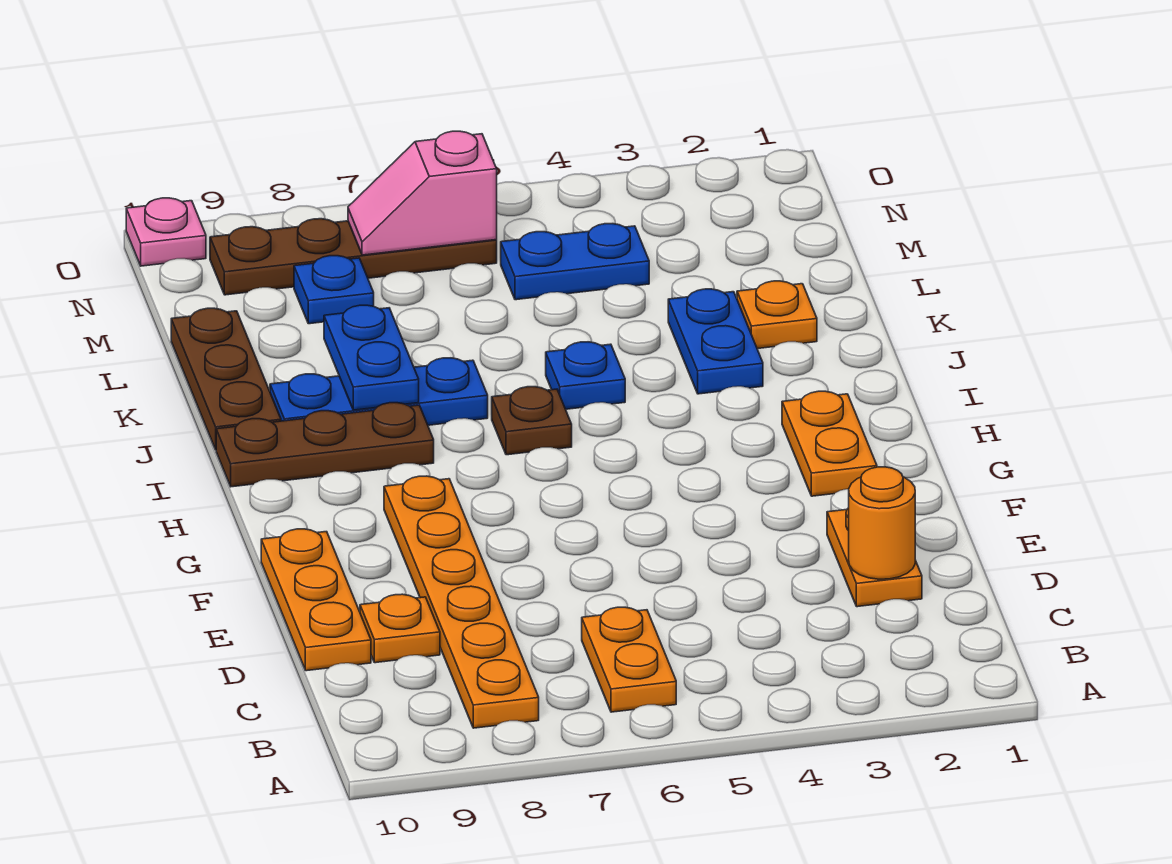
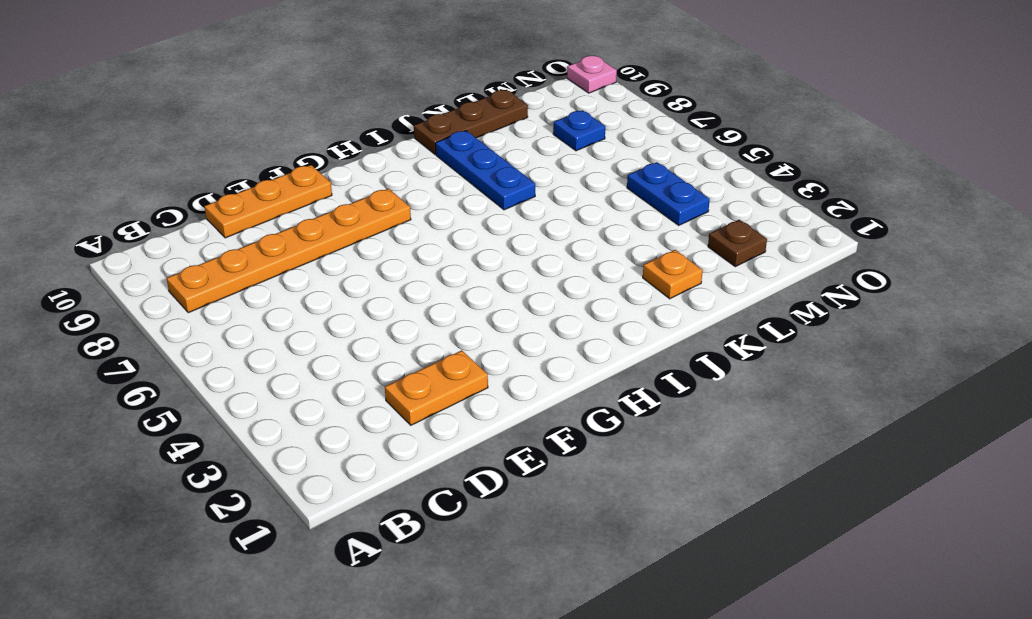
brown 1x1 plate [708,220,767,267] -> brown 1x1 plate moved to [492,387,572,455]
none -> orange 1x2 plate [582,607,676,712]
none -> orange 1x1 plate [360,594,440,663]
none -> orange 1x2 plate [782,391,877,496]

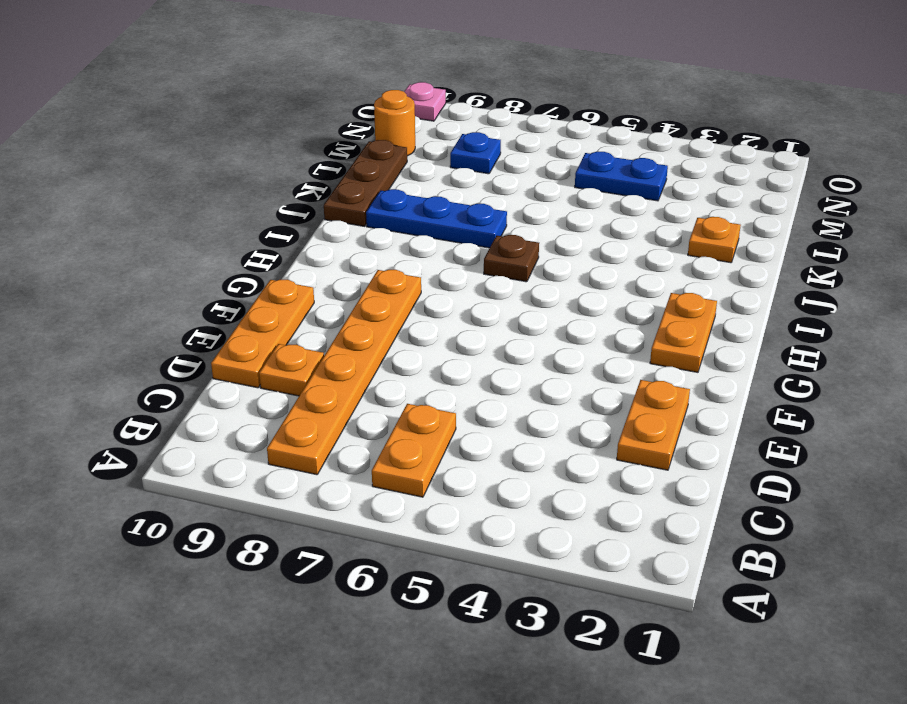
orange 1x1 round brick [374,90,415,156] -> orange 1x1 round brick moved to [849,467,915,579]
none -> brown 1x3 plate [216,403,434,487]
none -> blue 1x2 plate [668,289,763,394]
none -> blue 1x1 plate [546,342,625,409]

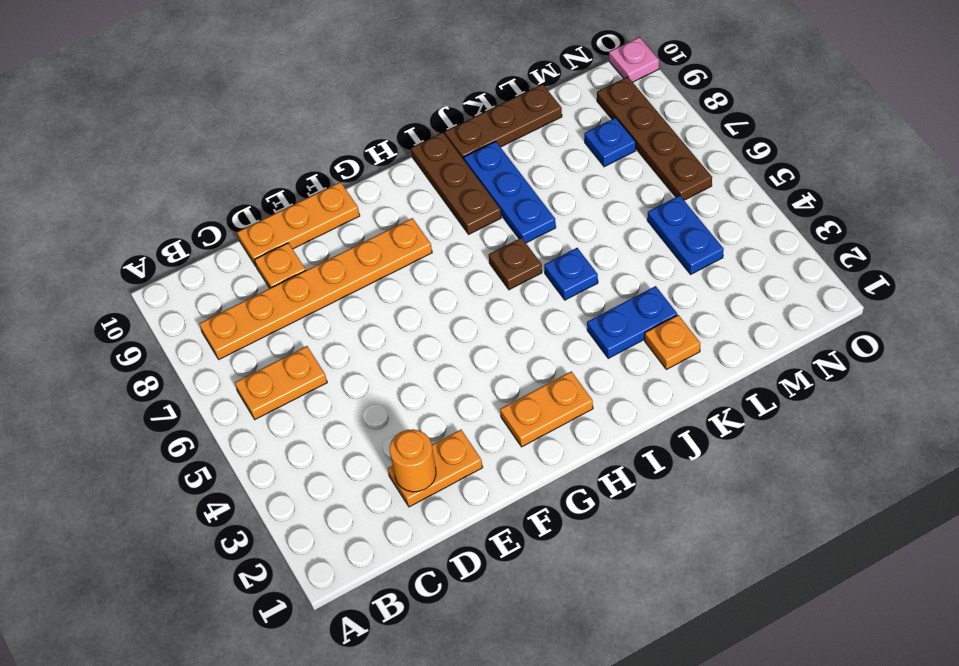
none -> blue 1x2 plate [324,305,419,410]
none -> pink 1x2 slope [348,131,497,255]

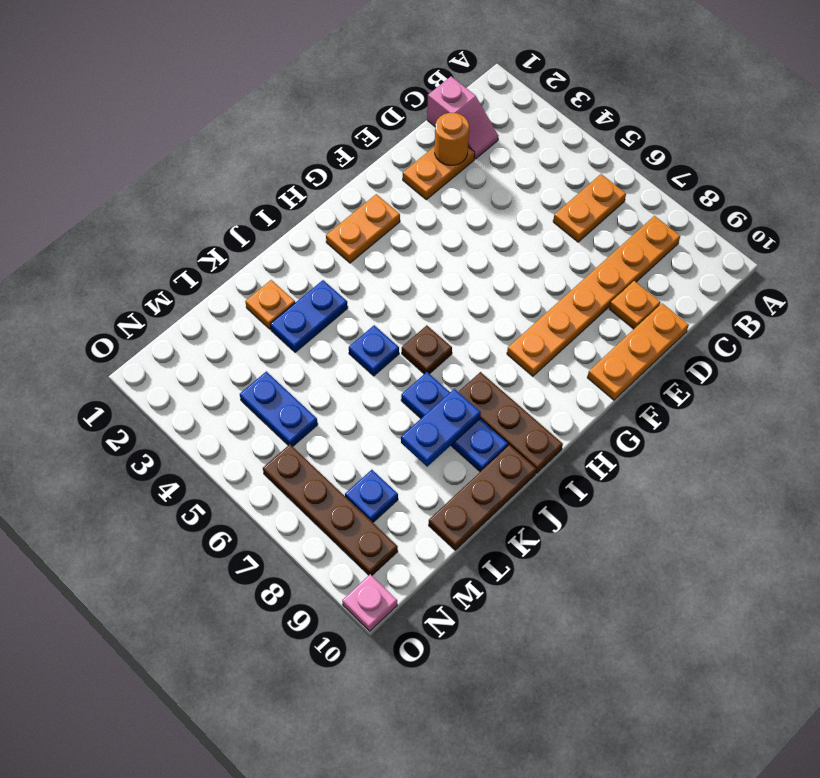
pink 1x2 slope [427,76,498,159] -> pink 1x2 slope moved to [348,131,497,255]

